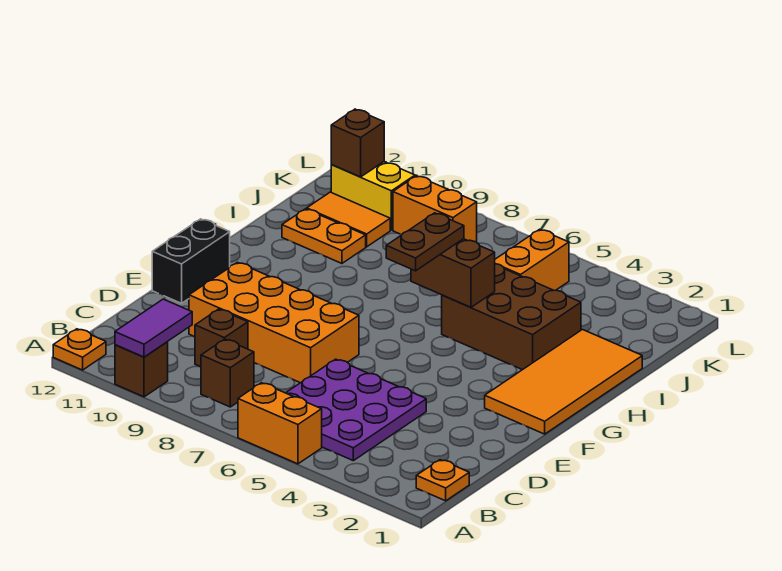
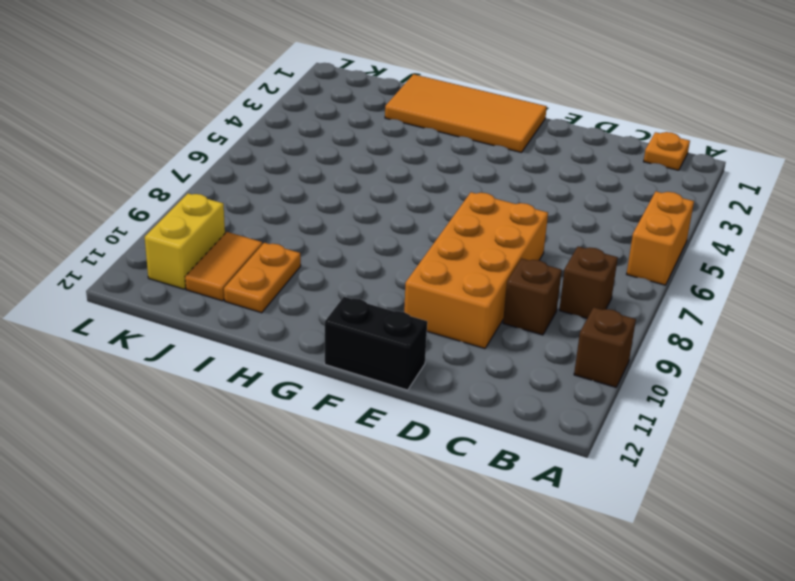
none -> orange 1x1 plate [53,329,106,370]
none -> purple 3x3 plate [286,359,426,461]
none -> brown 2x3 brick [442,264,581,370]

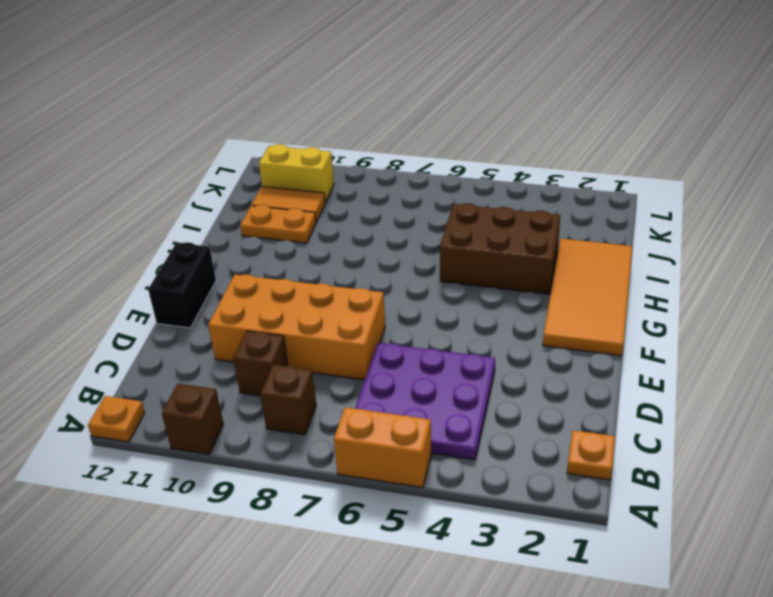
none -> orange 1x2 brick [495,229,569,291]
none -> orange 1x2 brick [393,176,477,242]
none -> purple 1x2 tile [115,299,192,357]

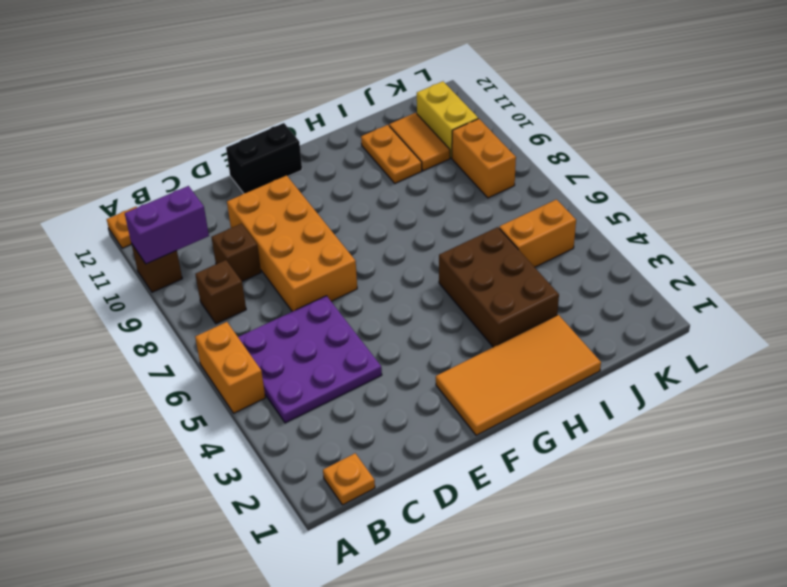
purple 1x2 brick [125,186,209,264] -> purple 1x2 tile [115,299,192,357]
none -> brown 1x2 brick [411,239,495,307]
none -> brown 1x1 brick [331,109,384,177]
none -> brown 1x2 plate [386,213,464,271]

